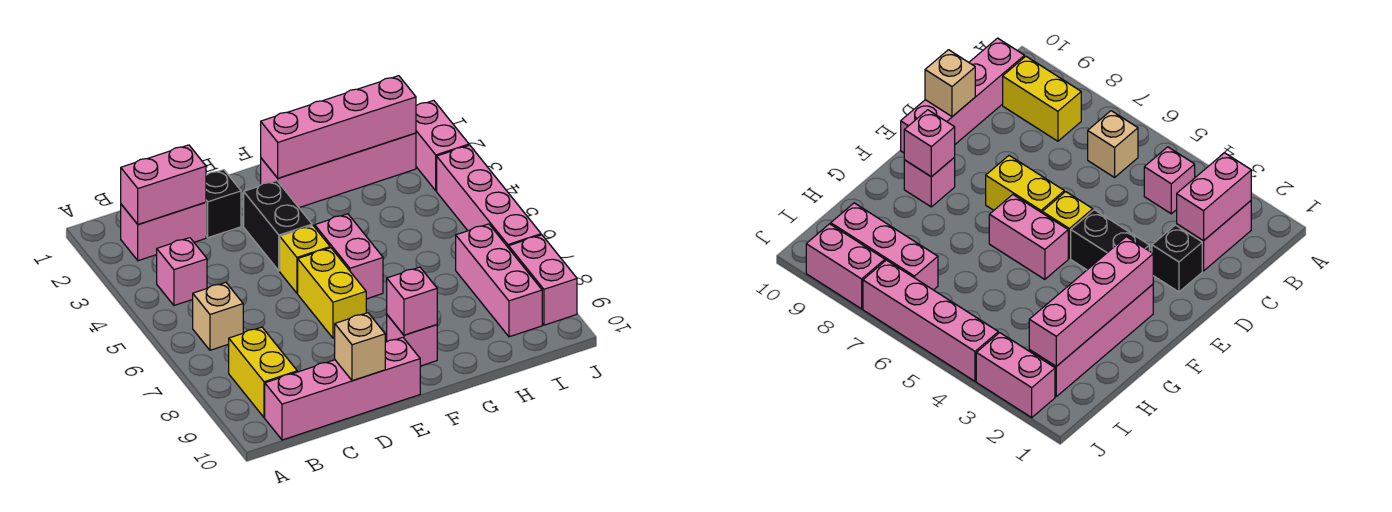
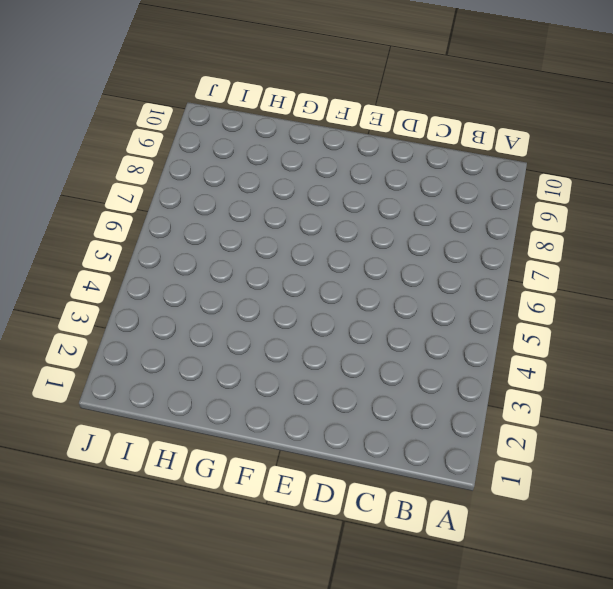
none -> pink 1x2 brick [121,202,206,261]
none -> pink 1x1 brick [157,238,207,305]
none -> tan 1x1 brick [193,282,243,350]

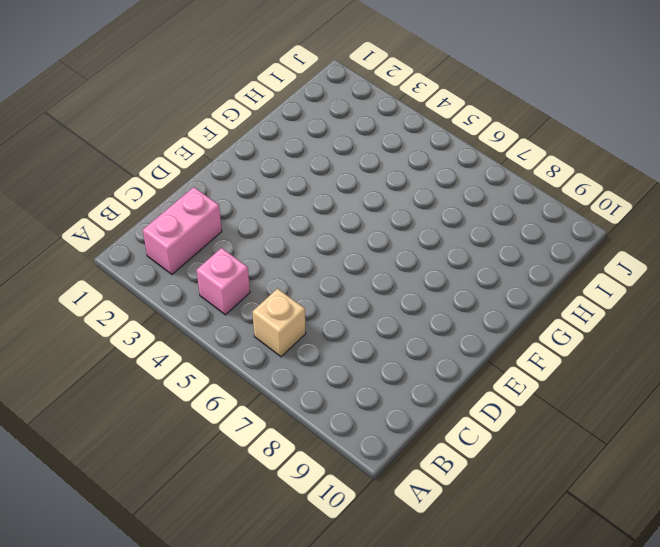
none -> yellow 1x2 brick [229,327,297,418]
none -> pink 1x4 brick [265,337,420,440]
none -> black 1x1 brick [206,170,241,238]

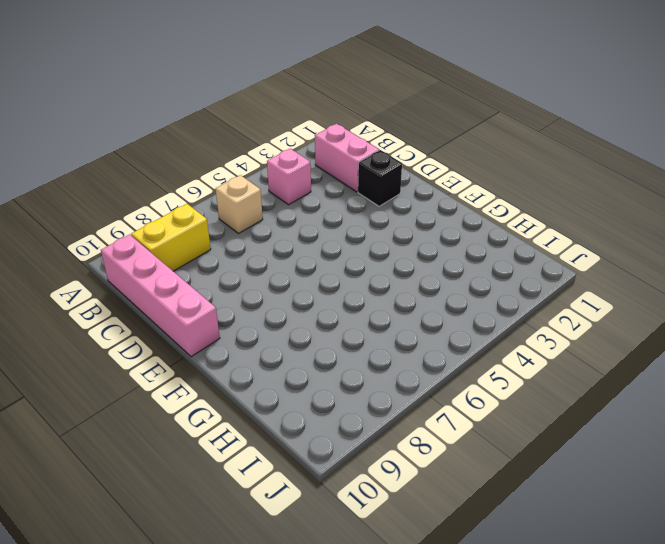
none -> black 1x2 brick [244,181,312,271]
none -> yellow 1x1 brick [280,225,330,293]
none -> yellow 1x2 brick [298,248,366,338]

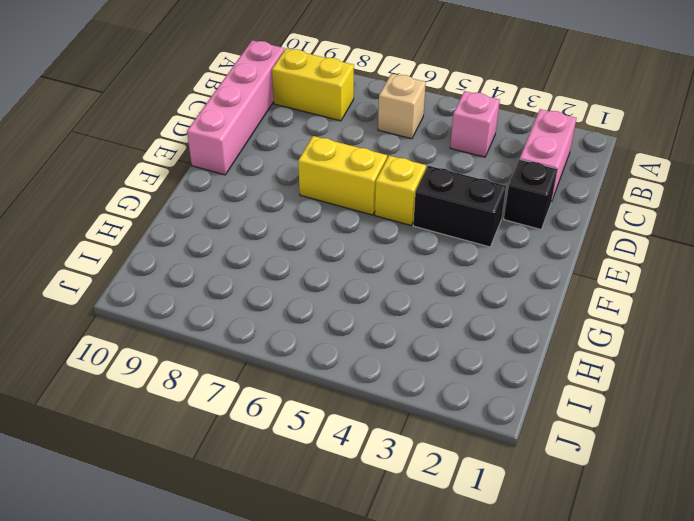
none -> pink 1x4 brick [261,133,416,208]
none -> pink 1x2 brick [315,214,383,299]
none -> pink 1x1 brick [387,315,437,366]

